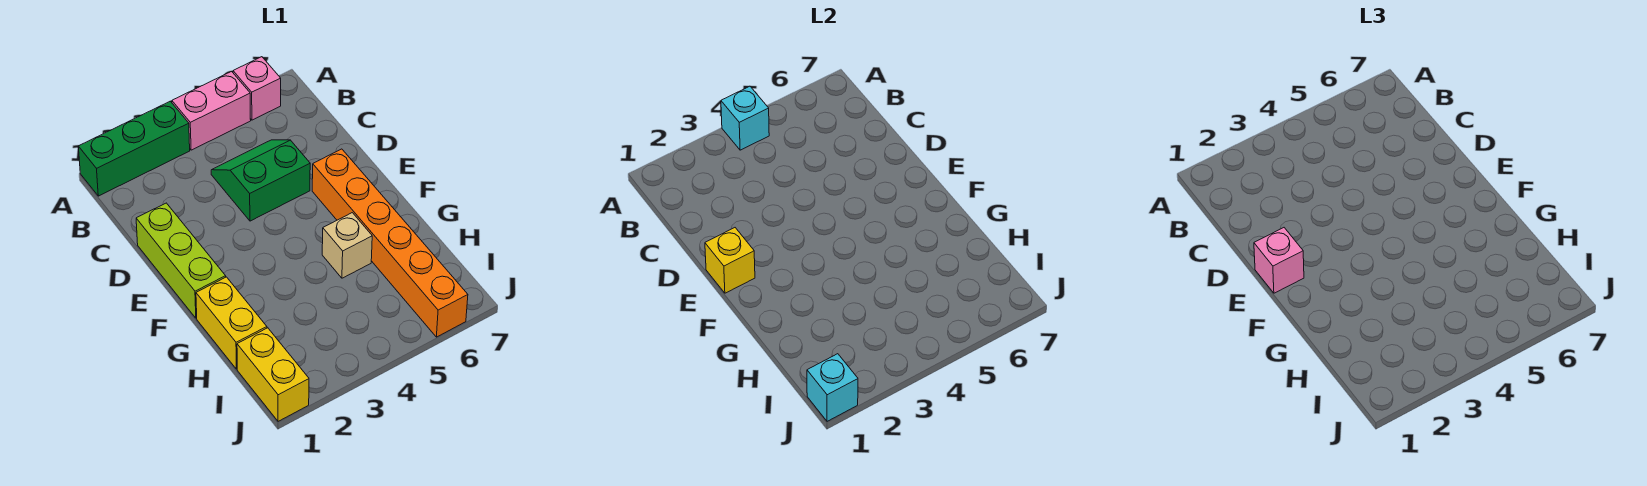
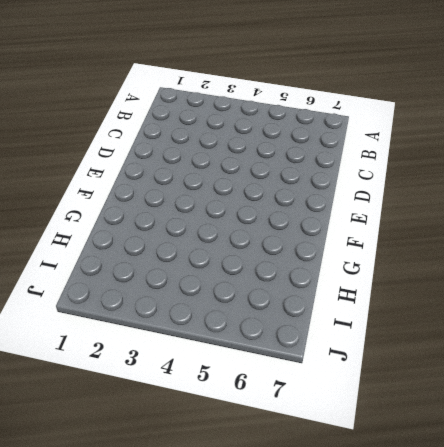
none -> green 1x3 brick [78,101,190,196]
none -> pink 1x2 brick [172,72,251,150]
none -> pink 1x1 brick [233,57,281,120]

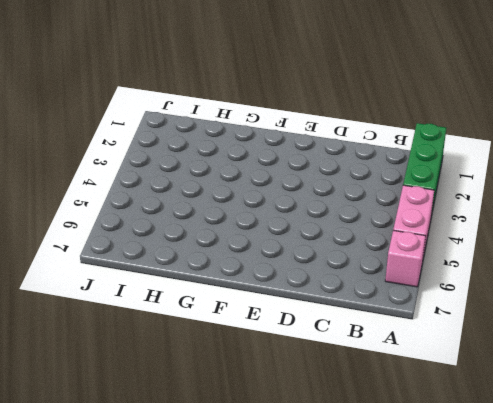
none -> green 2x2 slope [211,140,310,221]
none -> lime 1x3 brick [136,203,226,318]
none -> orange 1x6 brick [312,149,468,337]

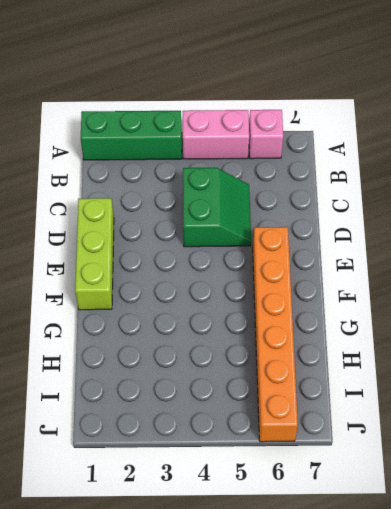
green 2x2 slope [183,168,251,247] -> green 2x2 slope turned to [211,140,310,221]
none -> yellow 1x2 brick [196,277,267,369]
none -> tan 1x1 brick [322,213,372,278]
none -> yellow 1x2 brick [237,328,309,421]

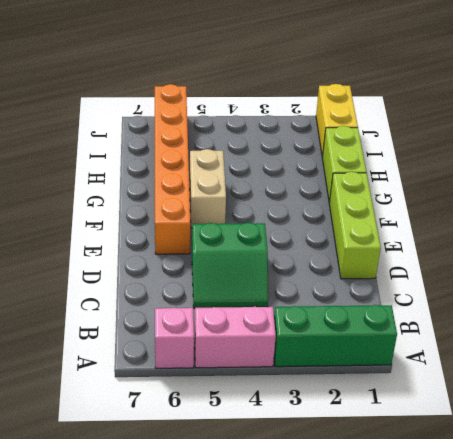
tan 1x2 brick [190,149,226,228] -> tan 1x1 brick [322,213,372,278]
lime 1x2 brick [322,126,366,202] -> yellow 1x2 brick [196,277,267,369]
none -> cyan 1x1 brick [721,86,769,150]
none -> yellow 1x1 brick [705,228,755,293]
none -> cyan 1x1 brick [807,354,858,421]

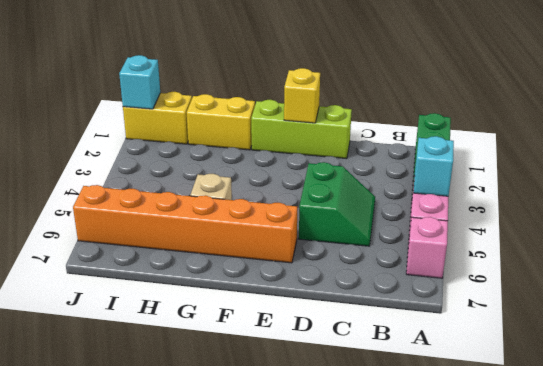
none -> pink 1x1 brick [1254,228,1304,293]

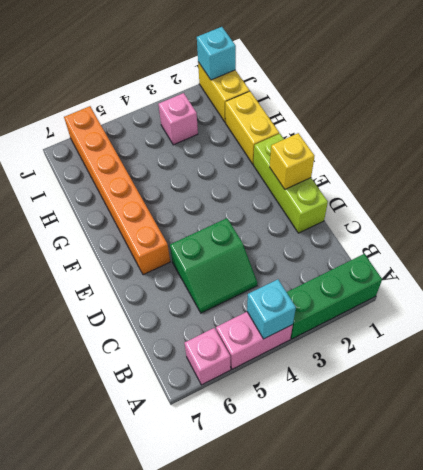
pink 1x1 brick [158,93,198,145] -> pink 1x1 brick moved to [1254,228,1304,293]
none -> tan 1x1 brick [322,213,372,278]

